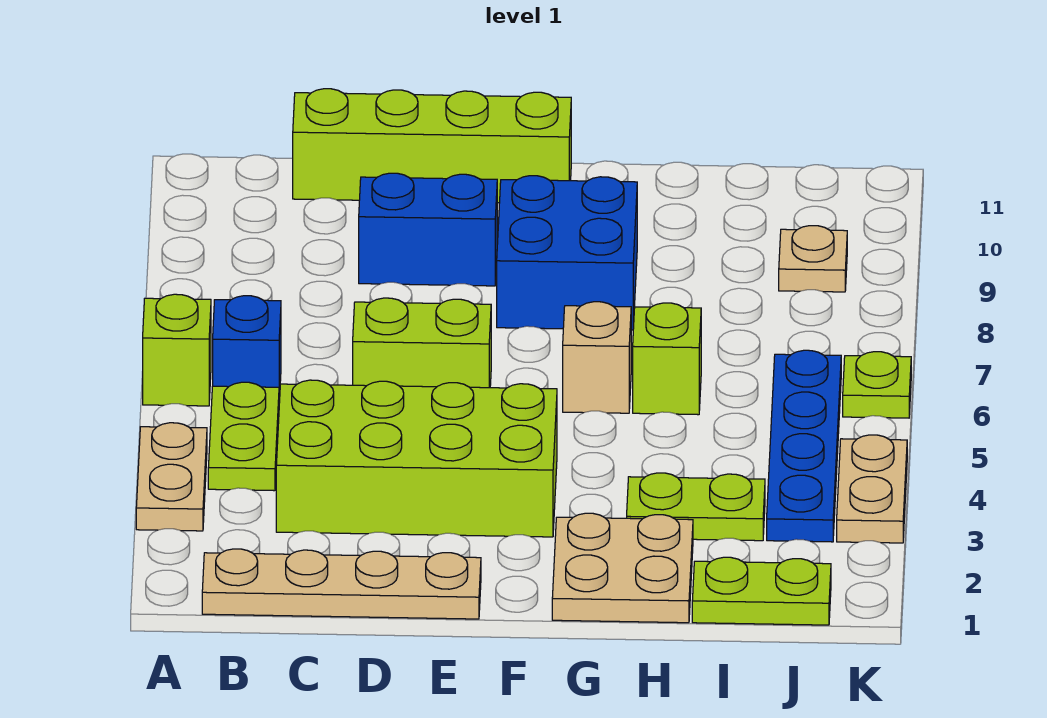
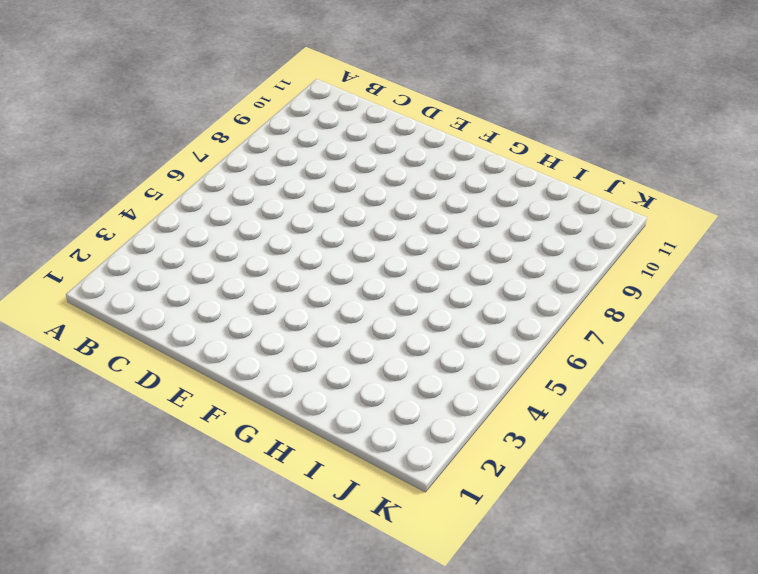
none -> tan 1x2 plate [136,423,207,531]
none -> lime 1x1 brick [143,294,211,406]
none -> tan 1x4 plate [202,549,481,619]

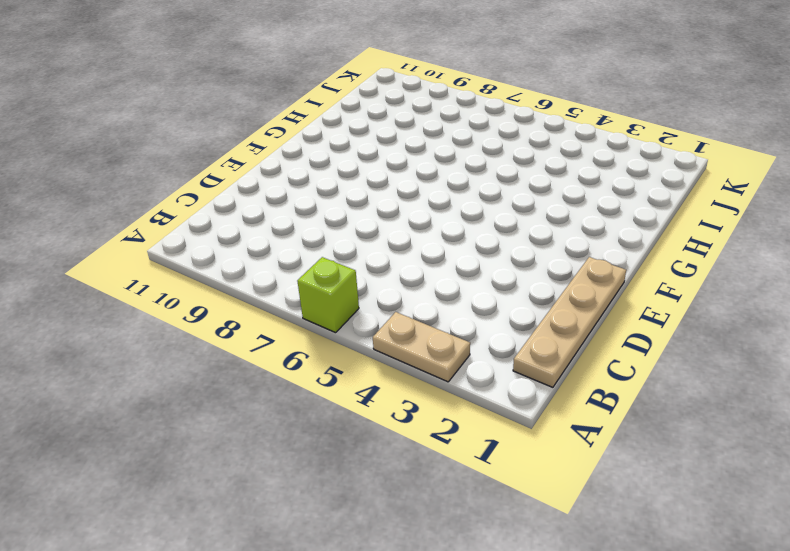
none -> lime 1x2 plate [208,382,279,491]
none -> blue 1x1 brick [213,296,281,401]
none -> lime 2x4 brick [276,380,557,537]

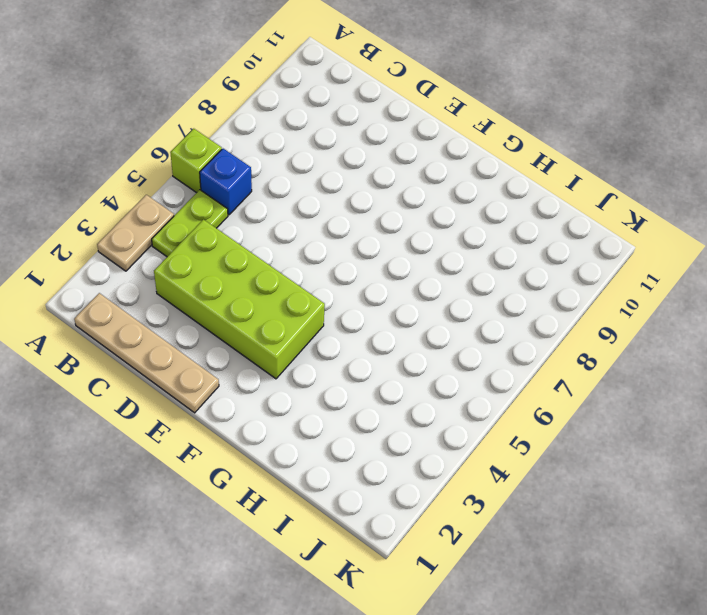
none -> lime 1x4 brick [293,89,571,203]
none -> lime 1x2 brick [353,298,491,388]
none -> blue 1x2 brick [359,173,497,286]

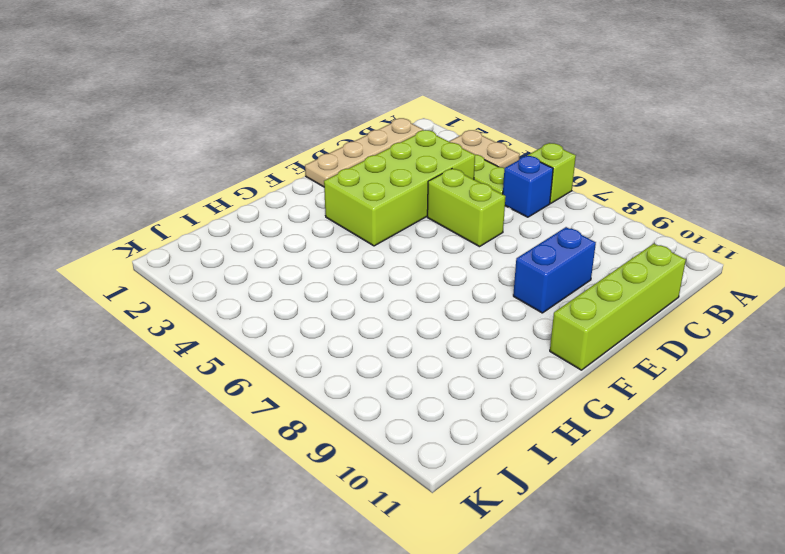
lime 1x2 brick [427,169,506,247] -> lime 1x2 brick turned to [353,298,491,388]
none -> blue 2x2 brick [497,176,637,330]
none -> tan 2x2 plate [552,513,693,623]
none -> tan 1x1 brick [563,302,631,413]

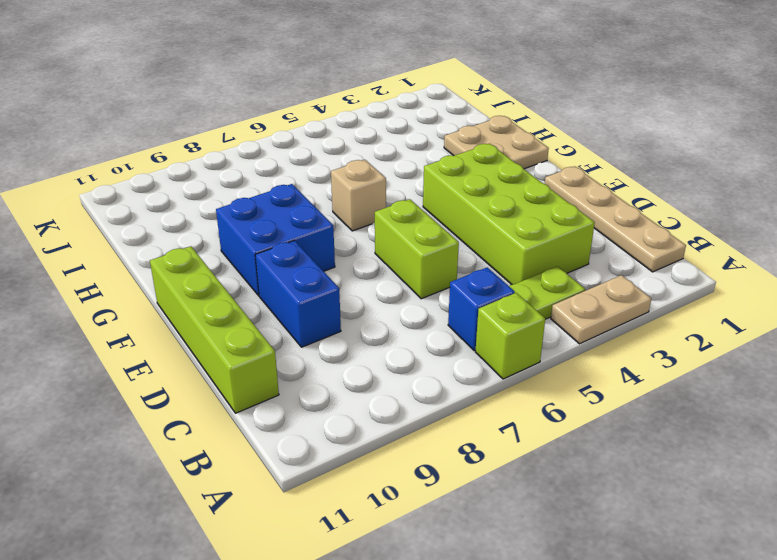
none -> lime 1x2 plate [627,473,765,541]
none -> lime 1x1 brick [633,303,701,415]
none -> lime 1x2 plate [692,557,831,625]

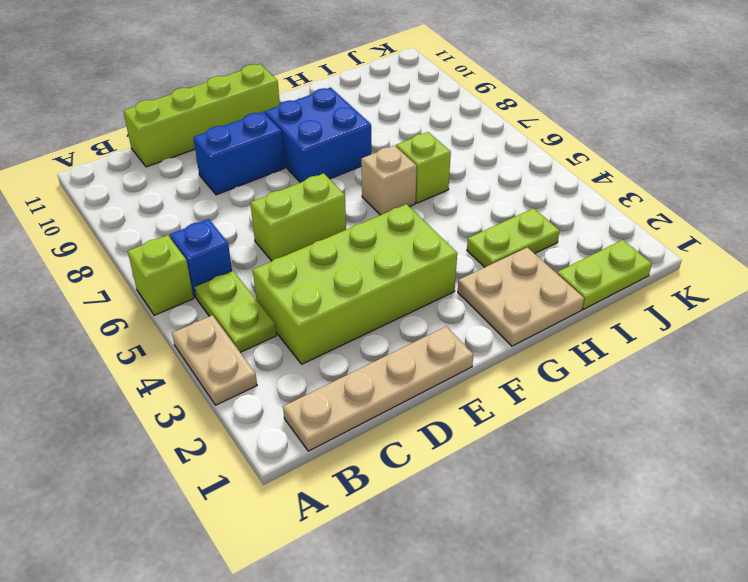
none -> blue 1x4 plate [767,350,841,542]
none -> tan 1x1 plate [779,226,847,292]
none -> tan 1x2 plate [837,435,907,543]

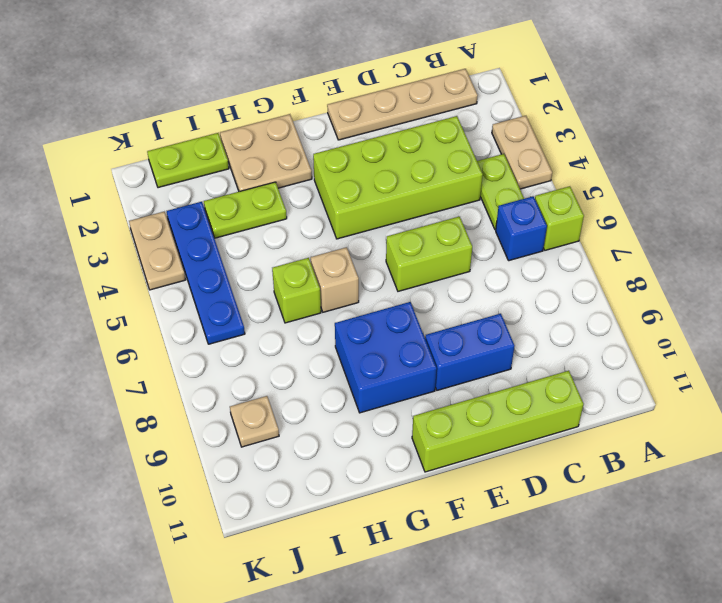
none -> lime 1x1 plate [843,352,911,418]

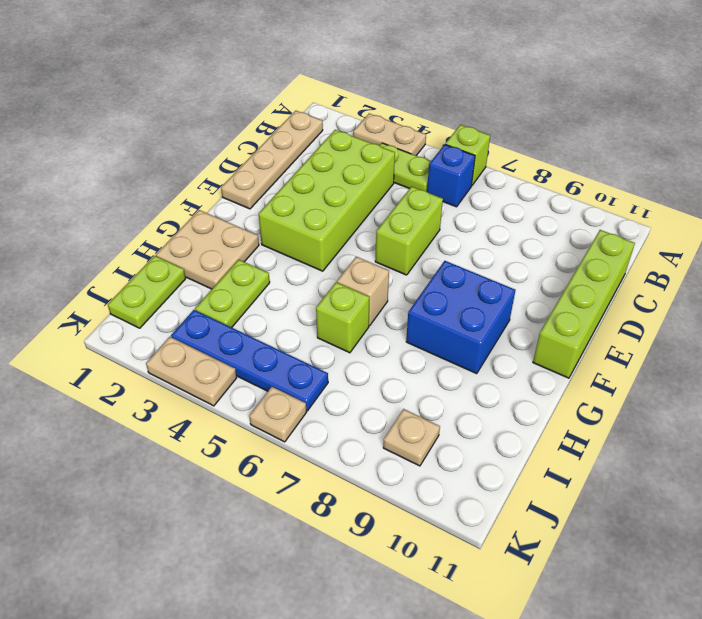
tan 1x1 plate [249,387,306,442] -> lime 1x1 plate [843,352,911,418]
none -> blue 1x2 brick [359,173,497,286]

